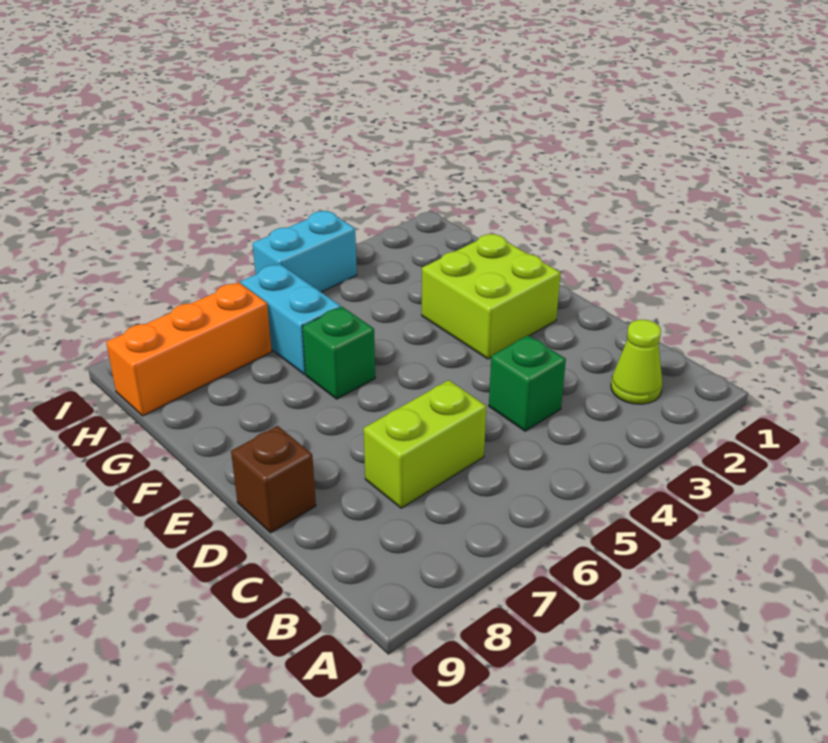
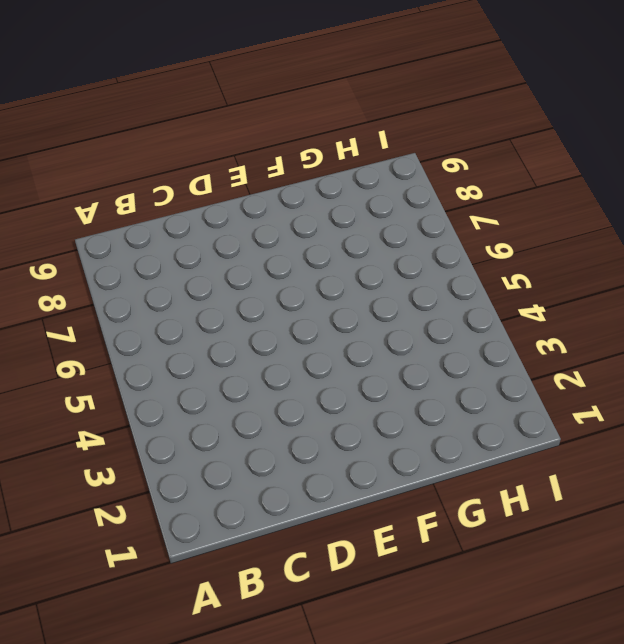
none -> lime 1x1 cone [611,320,663,404]
none -> green 1x1 brick [489,336,566,431]

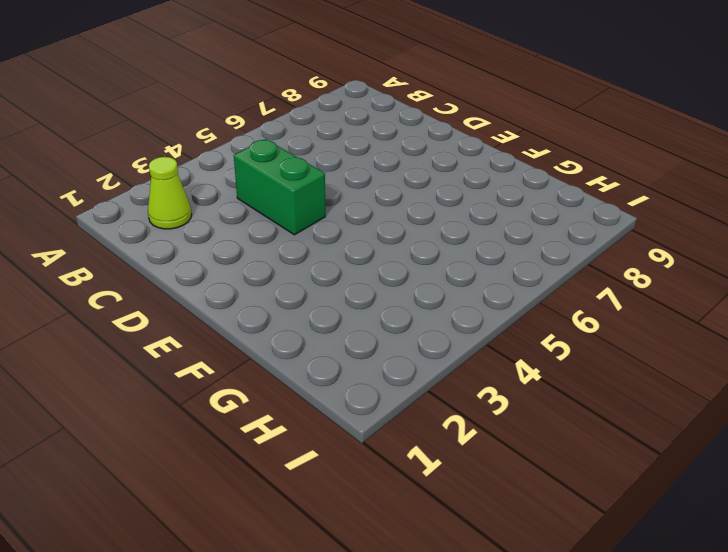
green 1x2 brick [234,139,325,235] -> green 1x1 brick [489,336,566,431]
none -> lime 1x2 brick [364,380,486,508]
none -> brown 1x1 brick [231,426,316,533]

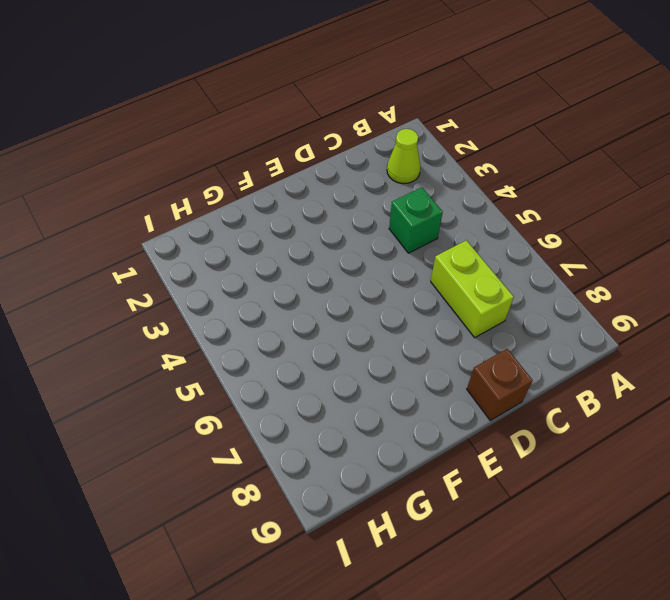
none -> lime 2x2 brick [422,234,561,359]
none -> green 1x1 brick [302,307,375,399]

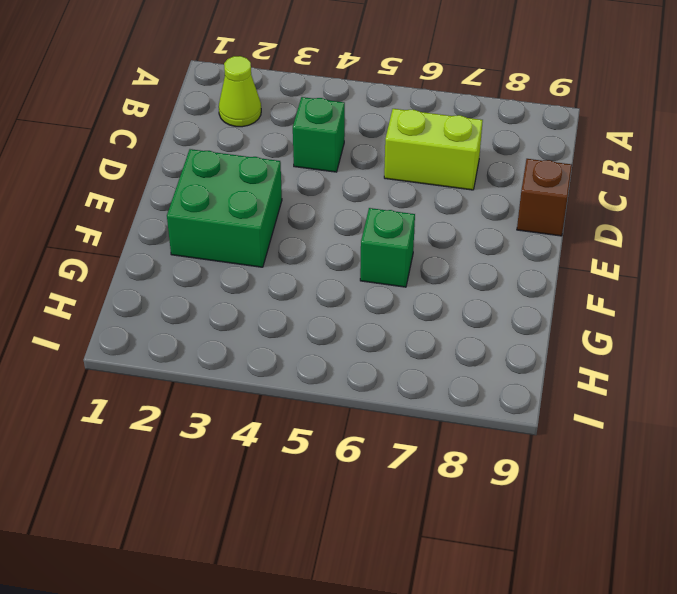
green 2x2 brick [167,149,282,267] -> lime 2x2 brick [422,234,561,359]
none -> cyan 1x2 brick [241,264,341,374]
none -> orange 1x3 brick [106,282,272,416]

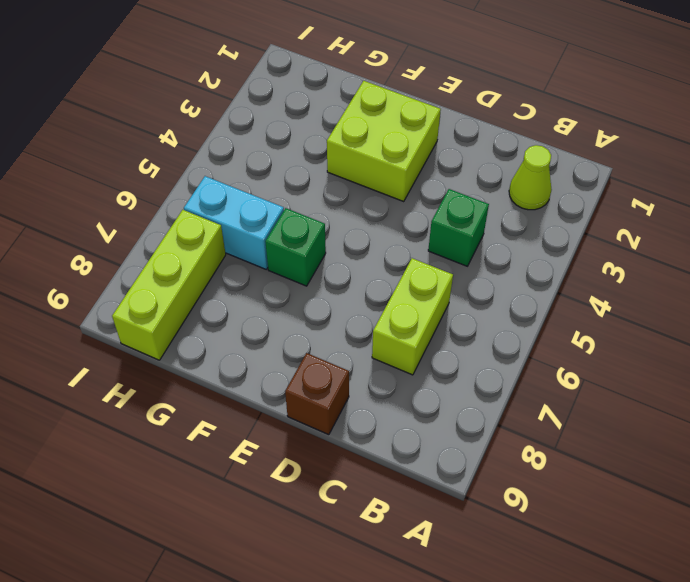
lime 1x3 brick [112,210,226,360] -> orange 1x3 brick [106,282,272,416]
none -> cyan 1x2 brick [253,211,357,292]

